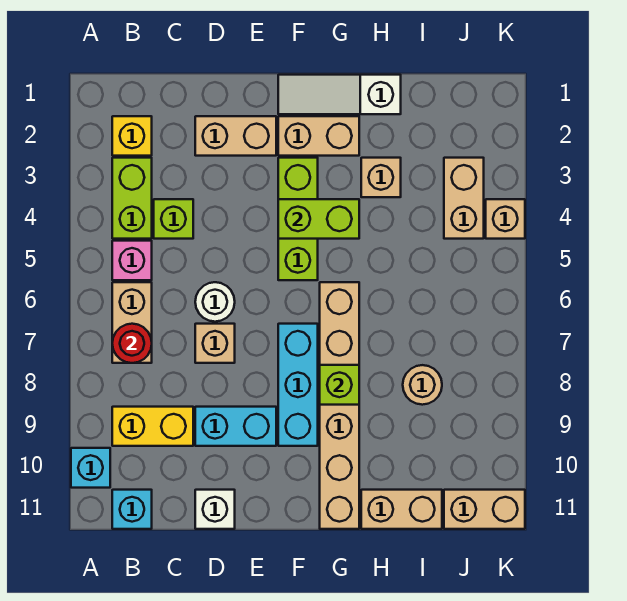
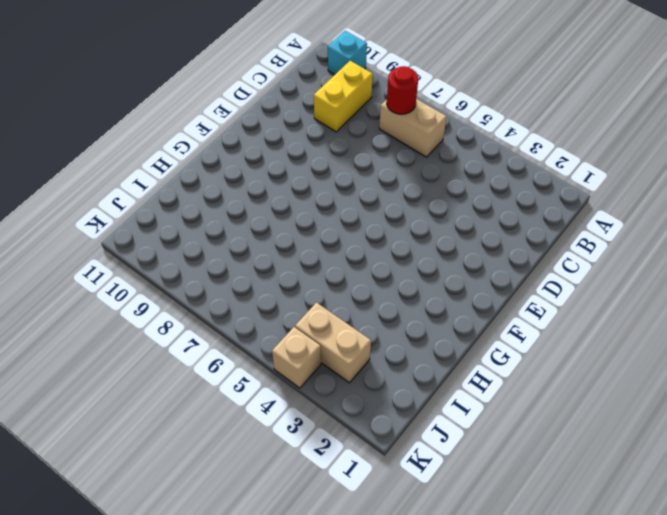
none -> yellow 1x1 brick [112,116,152,156]
none -> lime 1x2 brick [112,158,152,239]
none -> pink 1x1 brick [112,241,152,280]

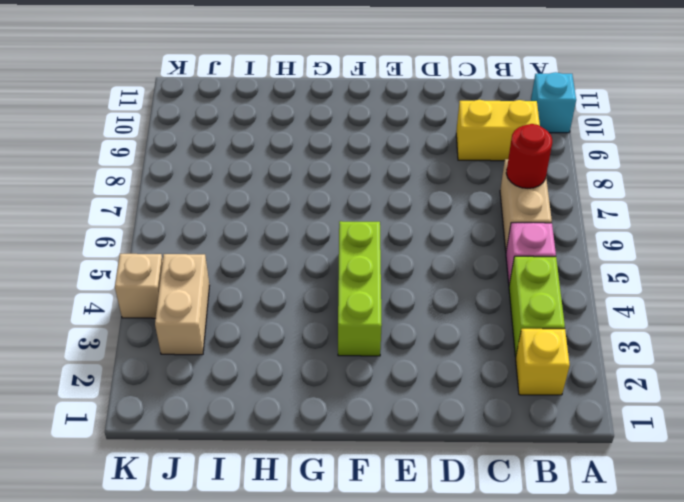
none -> cyan 1x1 brick [112,490,152,529]
none -> lime 1x1 brick [154,199,193,239]
none -> tan 1x2 brick [195,116,276,156]

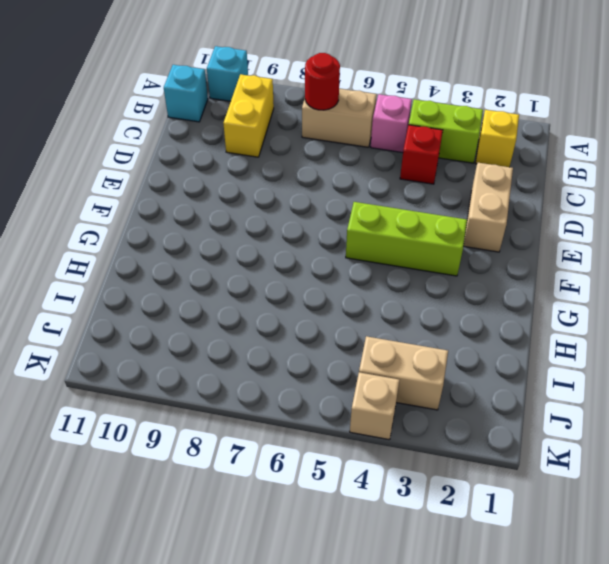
red 1x1 brick [400,125,443,184] -> lime 1x1 brick [154,199,193,239]
none -> white 1x1 round brick [195,282,235,322]
none -> tan 1x1 brick [195,324,235,363]
none -> cyan 1x2 brick [195,407,276,446]

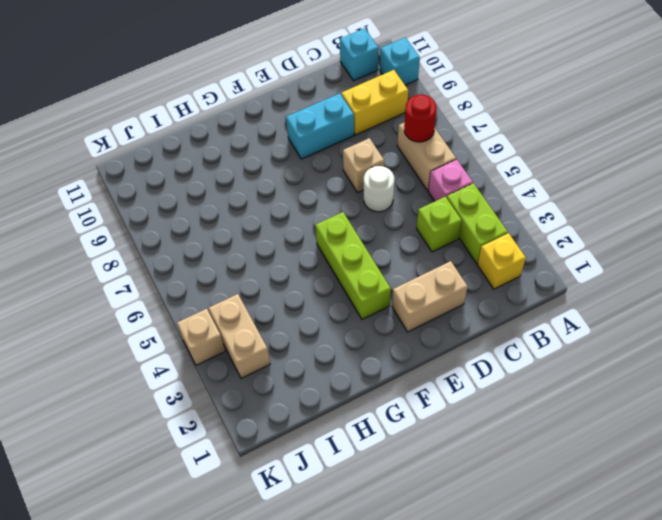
none -> white 1x1 brick [195,490,235,529]
none -> white 1x3 slope [278,75,401,114]
none -> tan 1x2 brick [278,116,359,156]

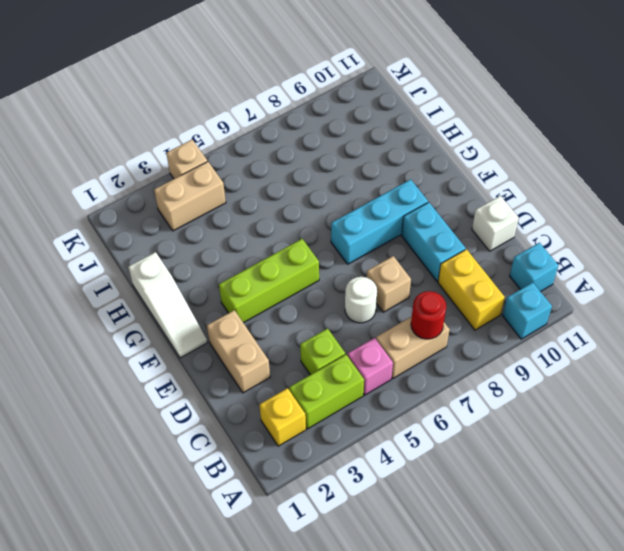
none -> tan 1x2 brick [278,116,359,156]
none -> tan 1x6 brick [320,282,359,529]
none -> tan 1x1 brick [361,158,401,197]

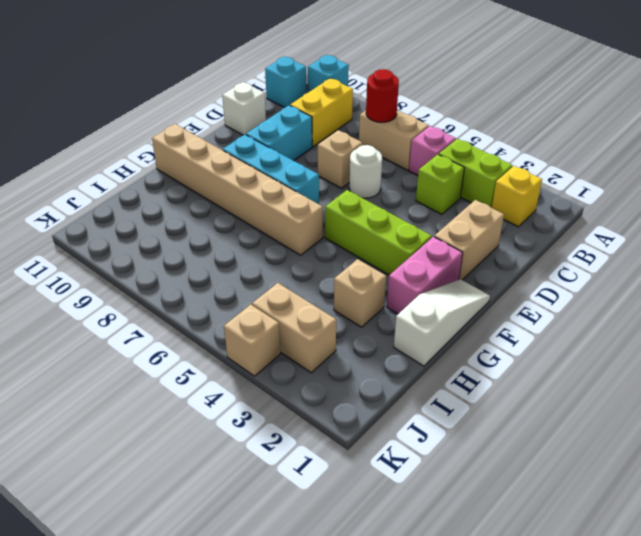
pink 1x2 brick [387,237,463,314] -> tan 1x2 brick [278,116,359,156]
none -> tan 1x2 brick [361,490,442,529]
none -> tan 1x1 round brick [403,365,442,405]
none -> tan 1x2 brick [444,490,525,529]

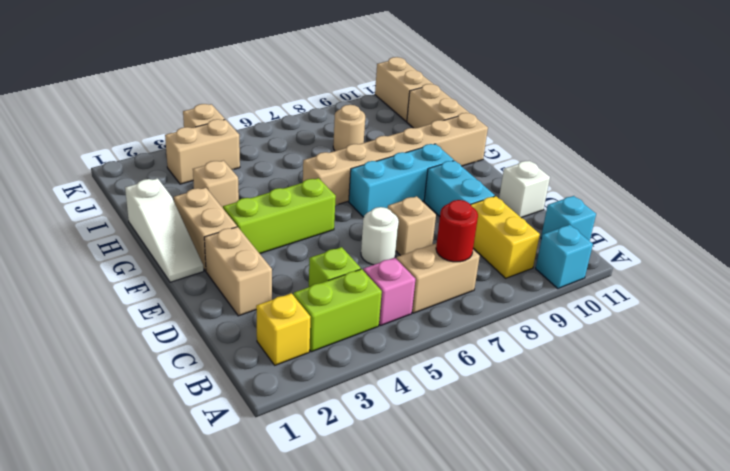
none -> lime 1x2 brick [278,199,359,239]
none -> lime 1x1 brick [320,365,359,405]

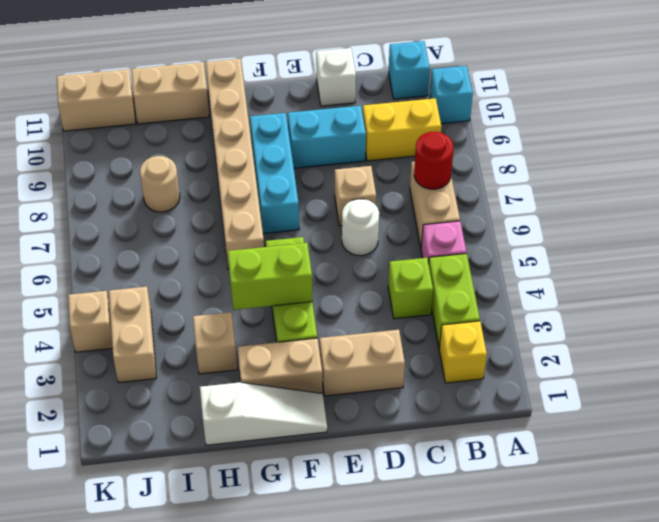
none -> lime 1x1 brick [320,365,359,405]

